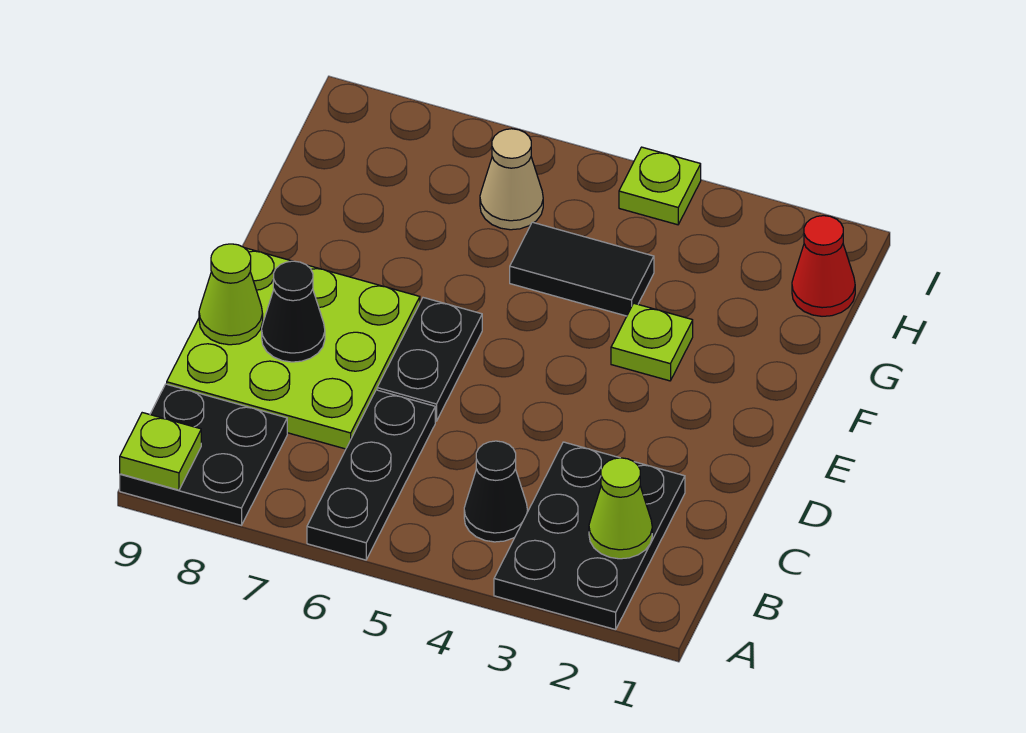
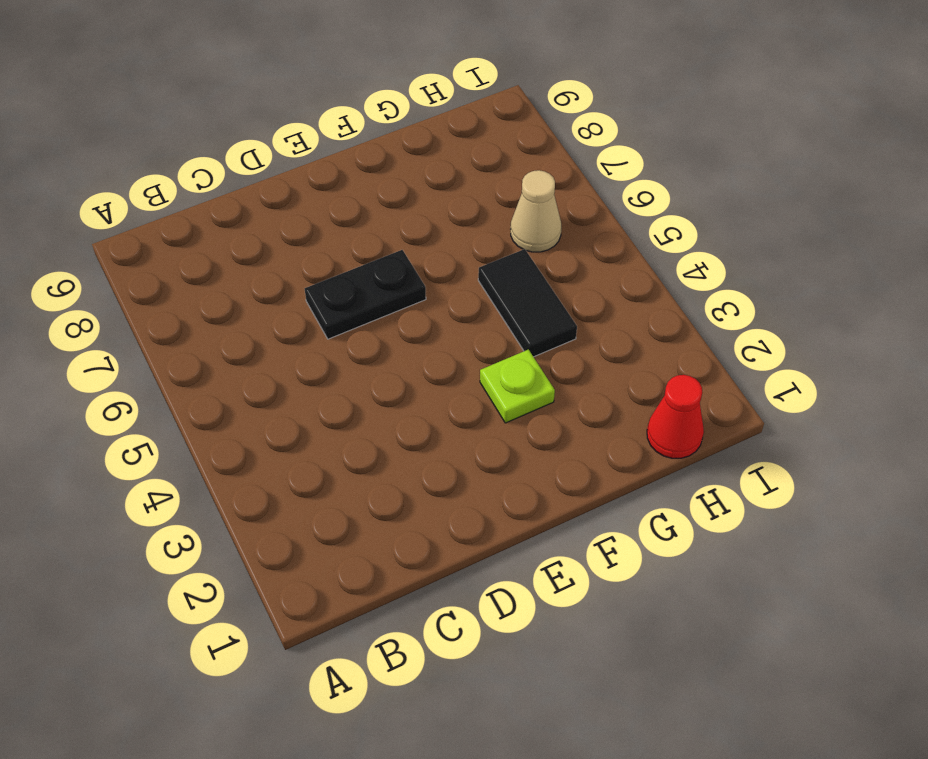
none -> black 2x3 plate [494,442,685,630]
none -> black 1x3 plate [307,390,435,560]
none -> black 2x2 plate [120,384,287,525]

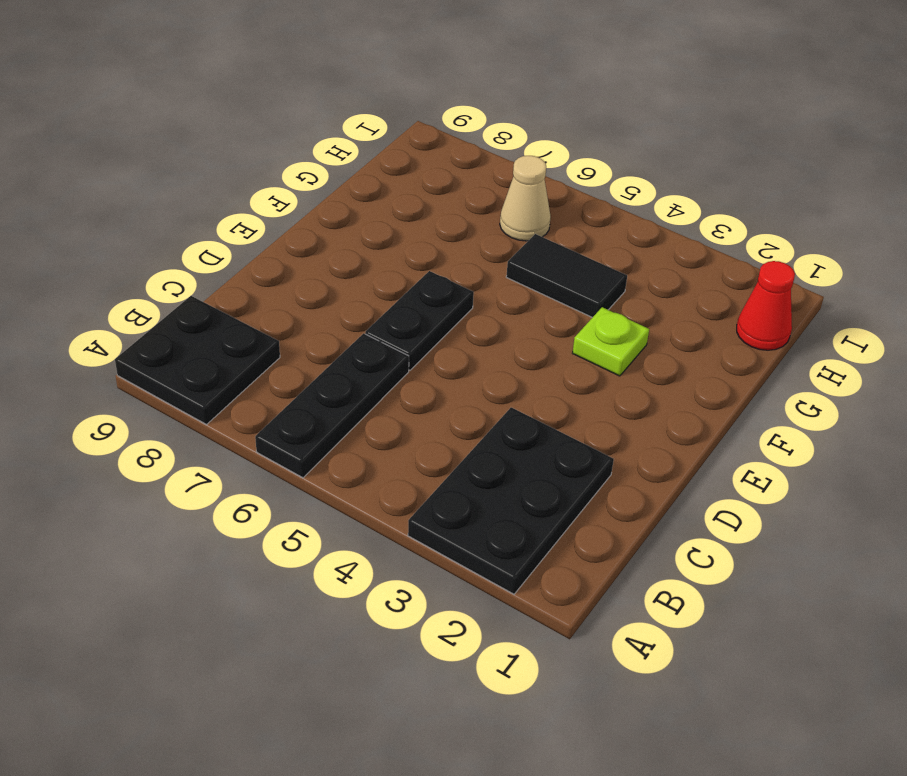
none -> black 1x1 cone [464,441,528,542]
none -> lime 3x3 plate [167,248,420,449]
none -> lime 1x1 plate [619,147,701,225]

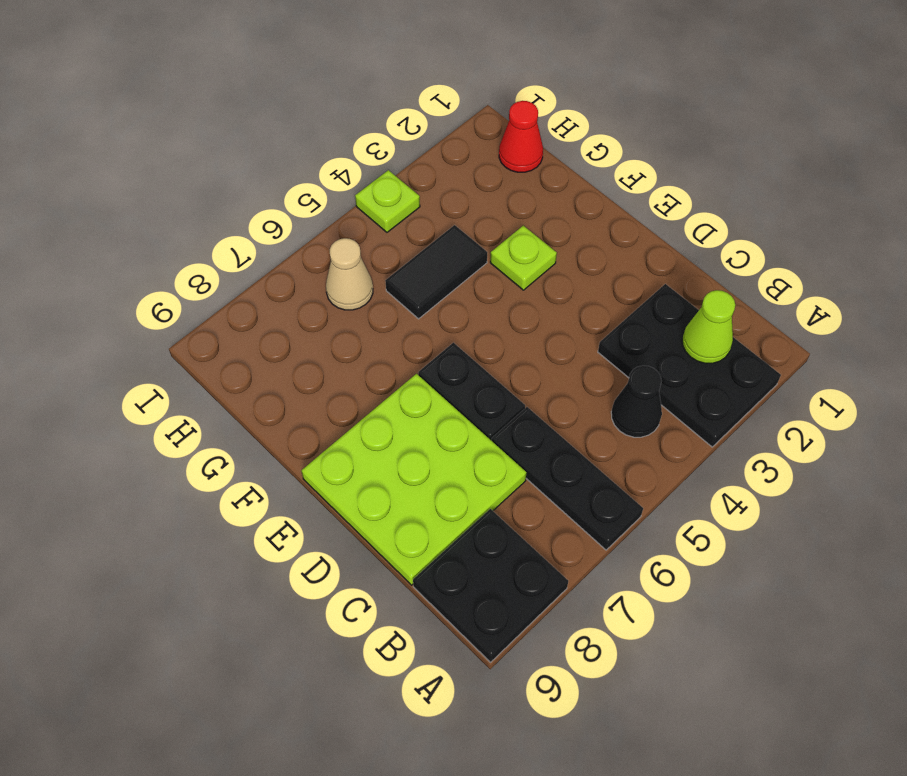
none -> lime 1x1 plate [120,413,201,490]
none -> black 1x1 cone [262,261,325,362]
none -> lime 1x1 cone [199,244,263,345]

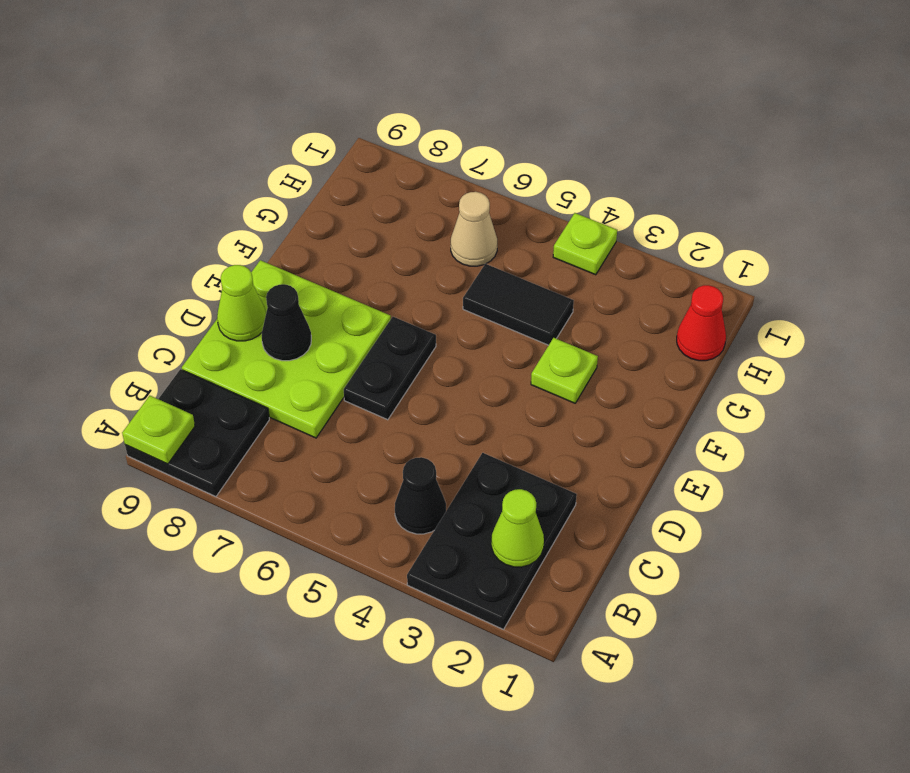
none -> black 1x3 plate [307,390,435,560]

